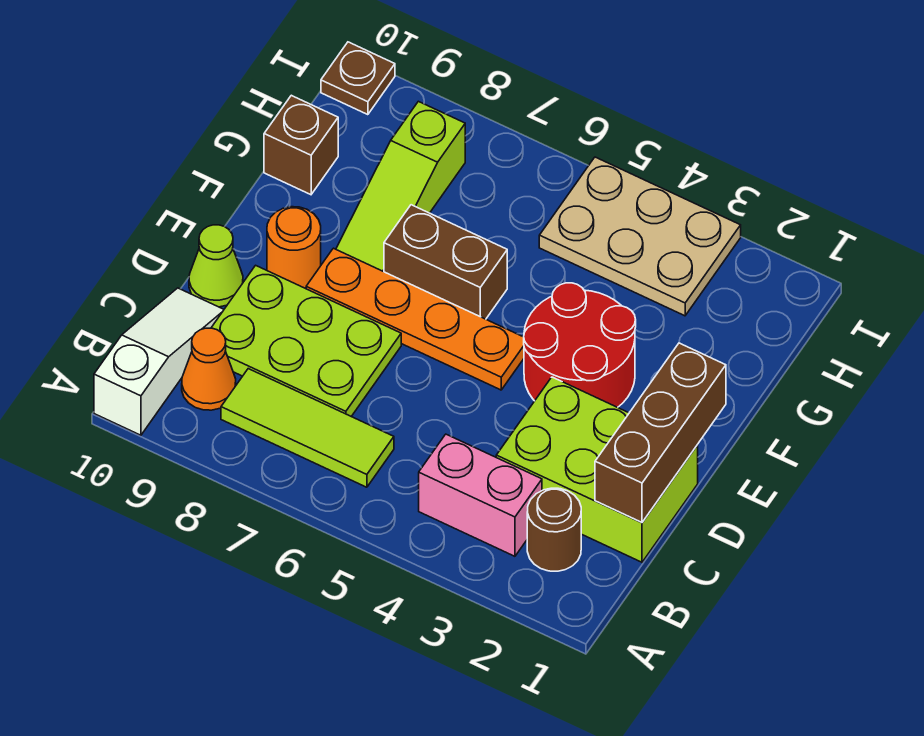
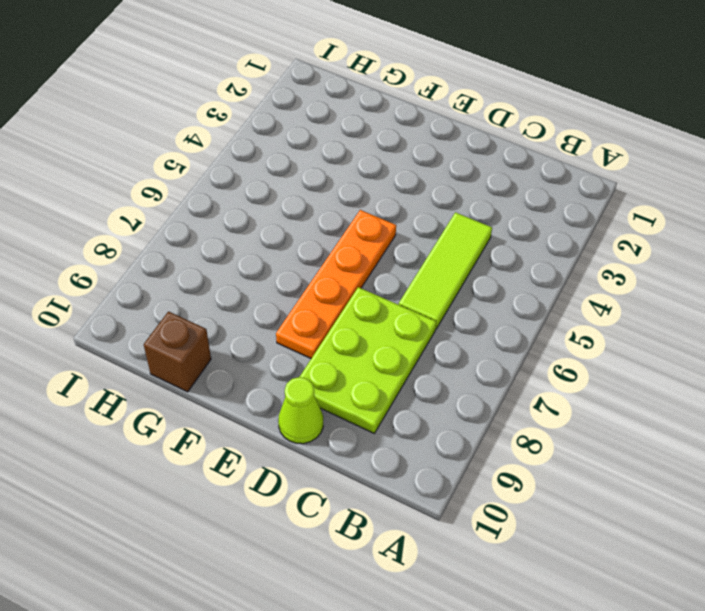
lime 1x3 tile [399,212,492,329] -> lime 1x3 tile moved to [221,369,394,487]
none -> white 1x3 slope [94,288,224,435]
none -> brown 1x1 round brick [527,488,581,571]
none -> pink 1x2 brick [419,434,542,556]

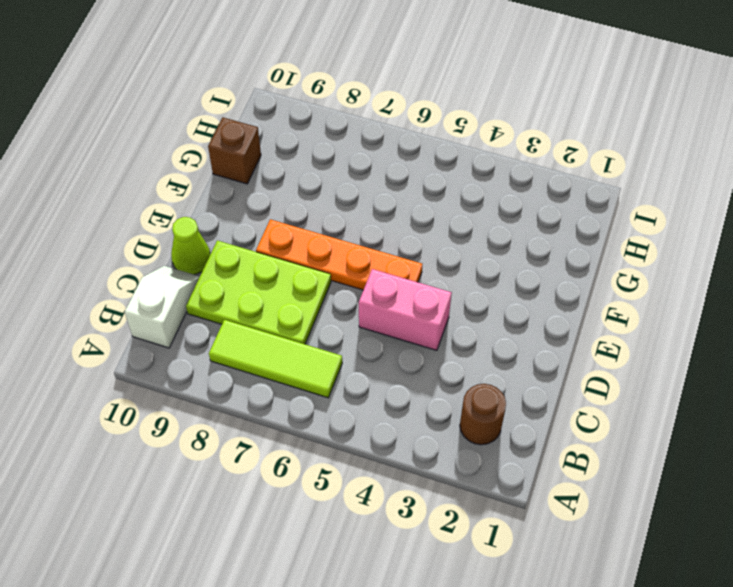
white 1x2 slope [125,266,200,348] -> white 1x3 slope [94,288,224,435]
pink 1x2 brick [359,269,452,350] -> pink 1x2 brick moved to [419,434,542,556]
none -> orange 1x1 cone [182,328,236,410]
none -> lime 2x3 brick [496,377,698,562]
none -> red 2x2 round brick [524,283,636,407]

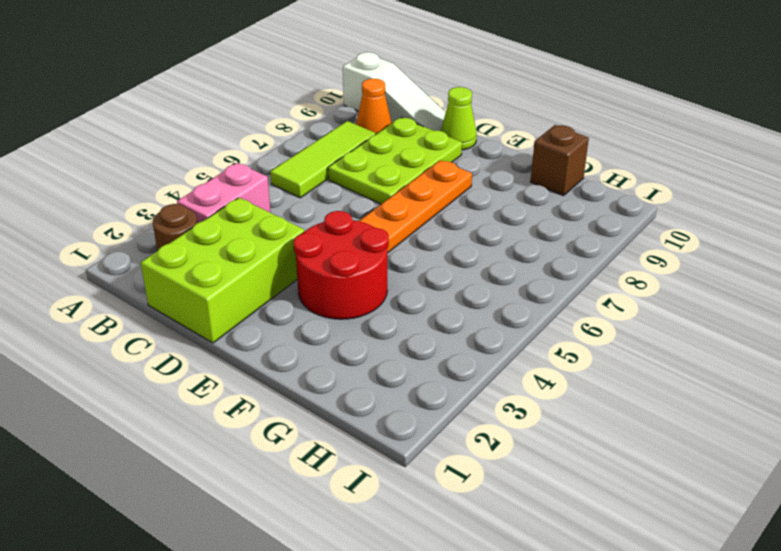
none -> orange 1x1 round brick [267,207,321,288]
none -> brown 1x2 brick [384,205,507,319]
none -> lime 1x3 slope [336,101,465,272]

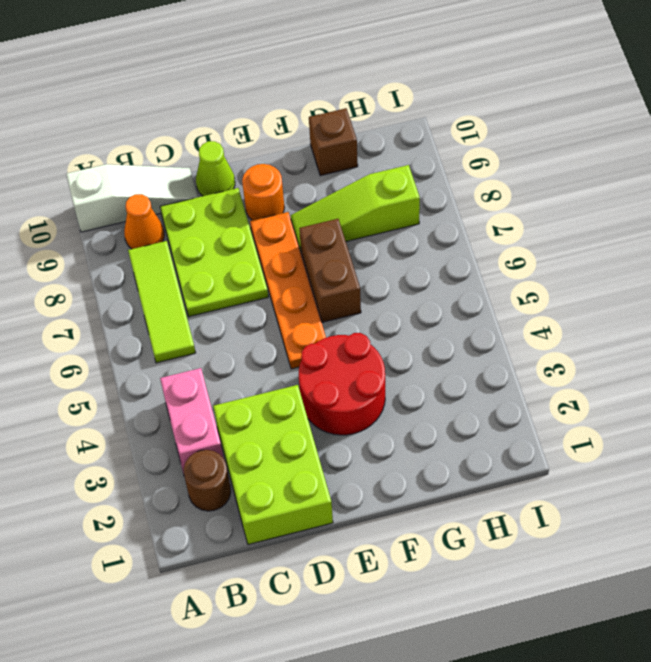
none -> tan 2x3 plate [539,157,741,316]
none -> brown 1x1 plate [321,42,395,115]
none -> brown 1x3 brick [595,343,726,523]

